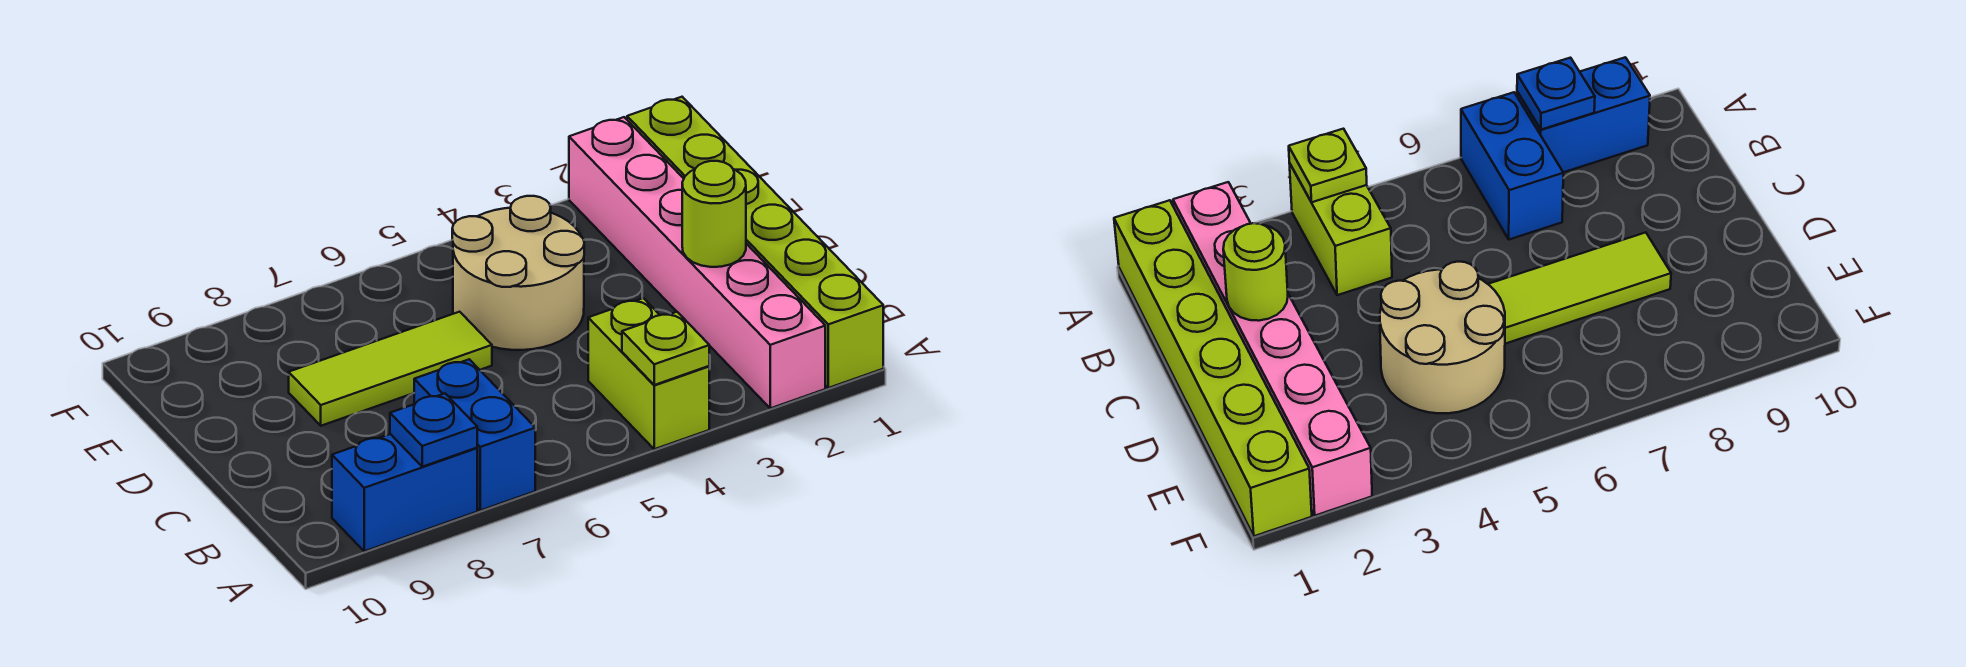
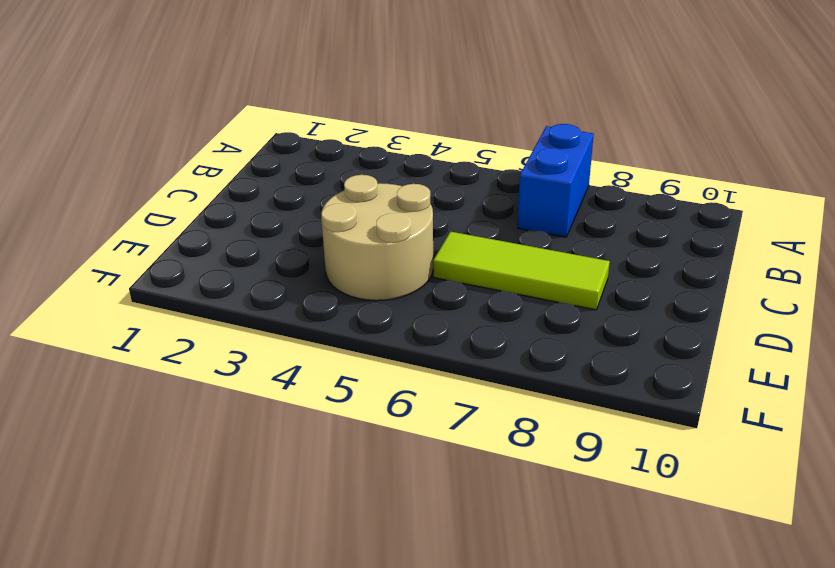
none -> lime 1x6 brick [627,97,883,388]
none -> pink 1x6 brick [569,117,825,408]

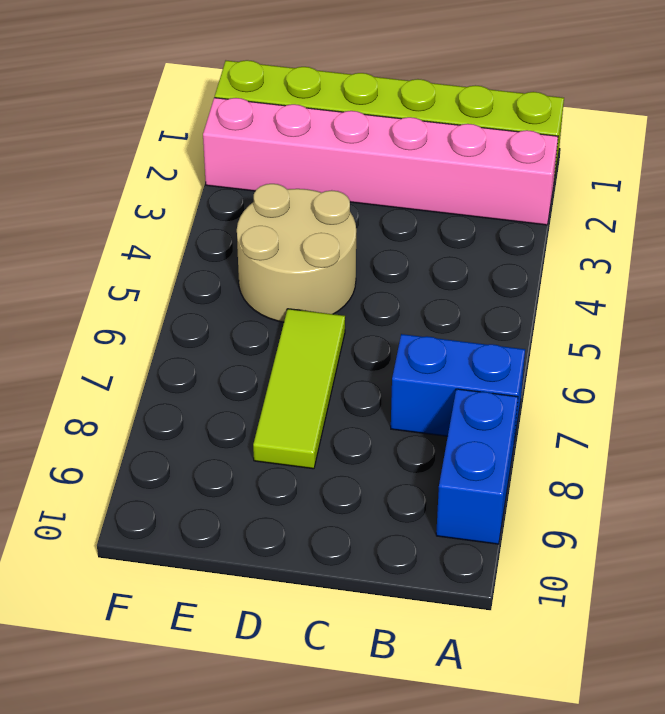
none -> lime 1x2 brick [588,298,709,449]
none -> lime 1x1 plate [622,312,709,385]

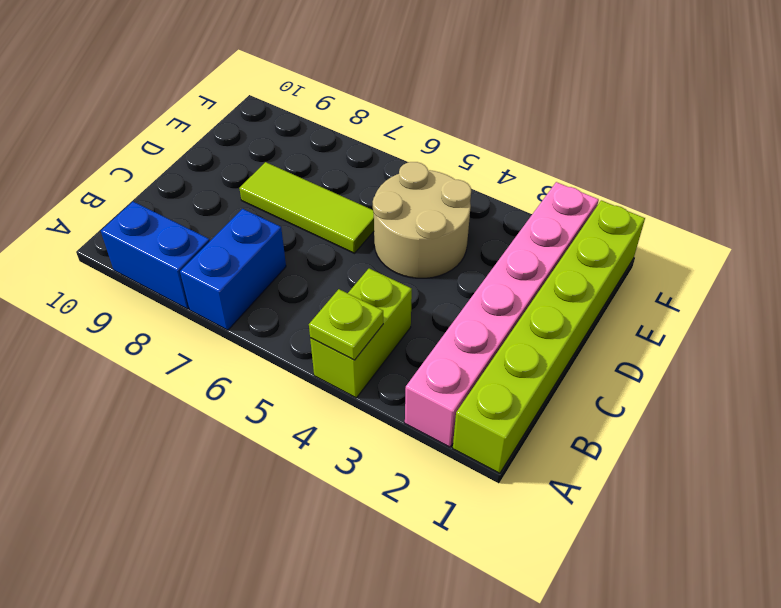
none -> blue 1x1 plate [390,394,477,467]
none -> lime 1x1 round brick [682,161,746,267]

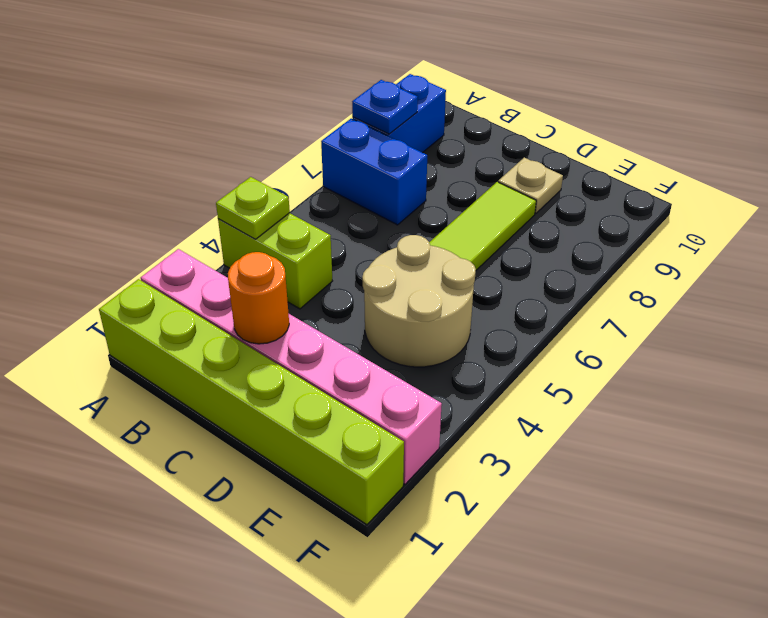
orange 1x1 round brick [228,252,289,344] -> lime 1x1 round brick [682,161,746,267]
tan 1x1 plate [498,157,563,214] -> none

